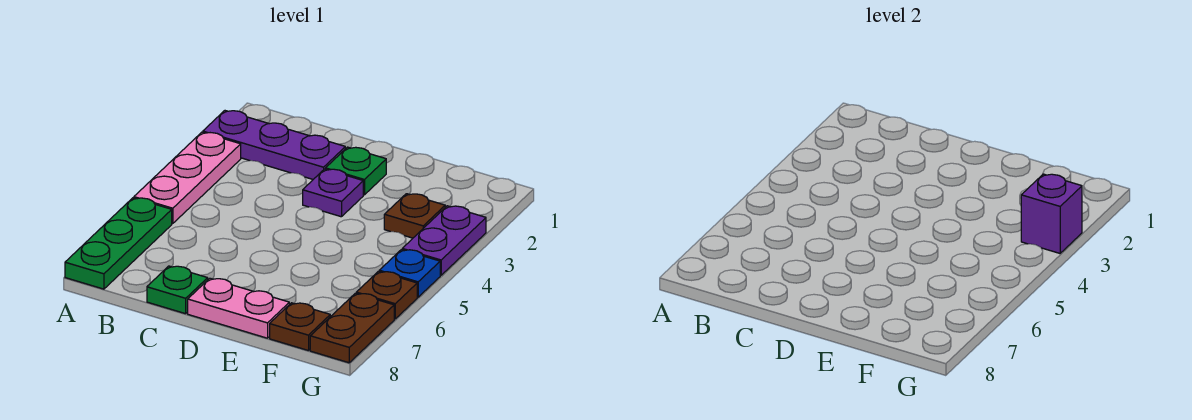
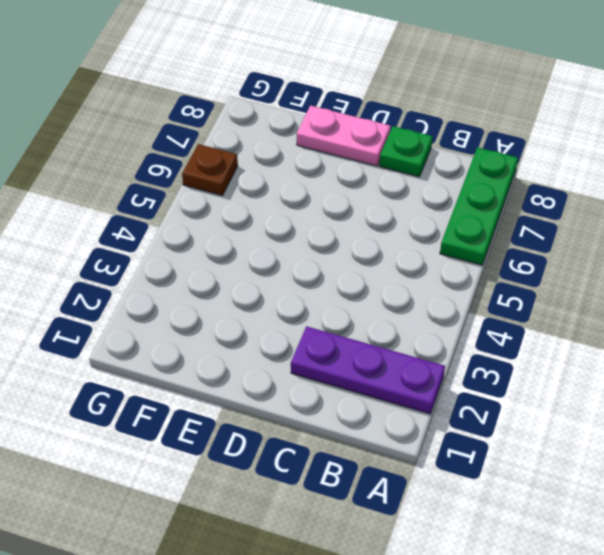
none -> pink 1x3 plate [134,132,241,224]
none -> green 1x1 plate [326,147,386,195]
none -> purple 1x1 plate [303,169,363,217]

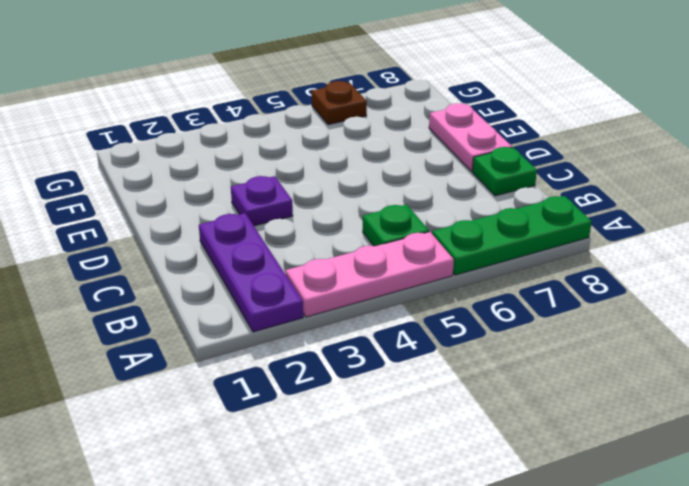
green 1x1 plate [363,204,429,246] -> green 1x1 plate moved to [326,147,386,195]
none -> brown 1x1 plate [384,194,445,238]
none -> brown 1x1 plate [270,303,330,351]
none -> purple 1x2 plate [402,206,486,275]

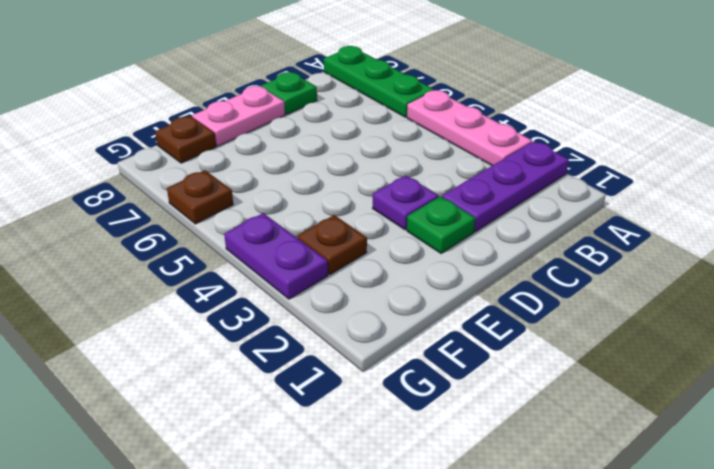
none -> blue 1x1 plate [379,250,440,297]
none -> brown 1x2 plate [310,293,394,363]
none -> purple 1x1 brick [1021,174,1082,253]

